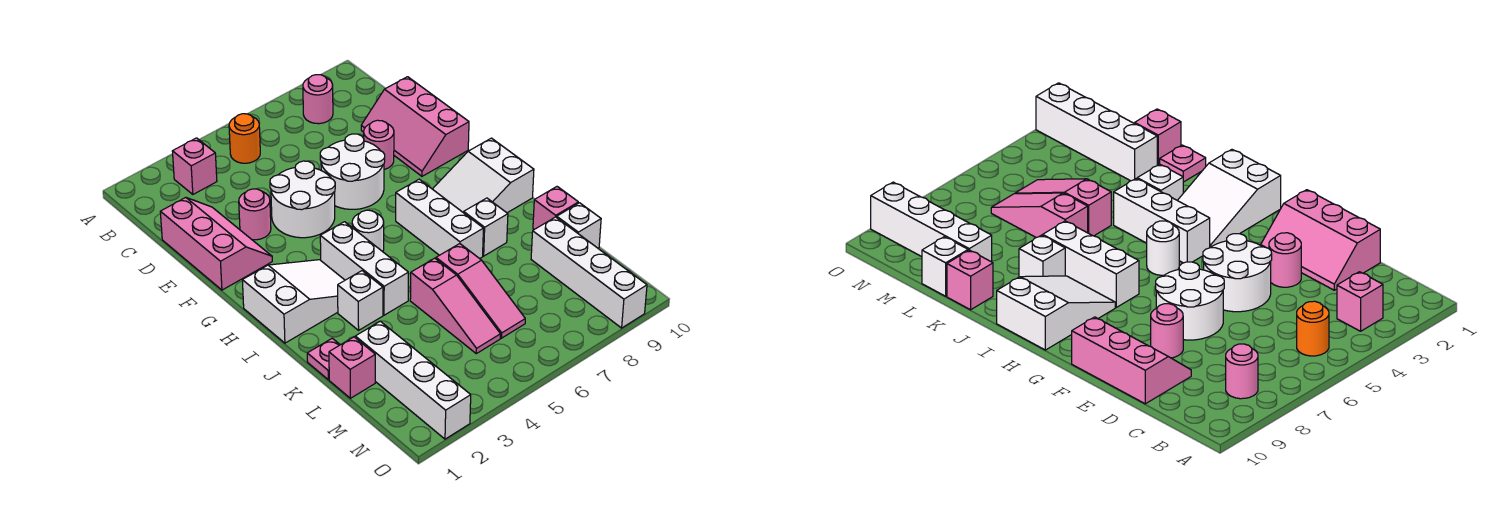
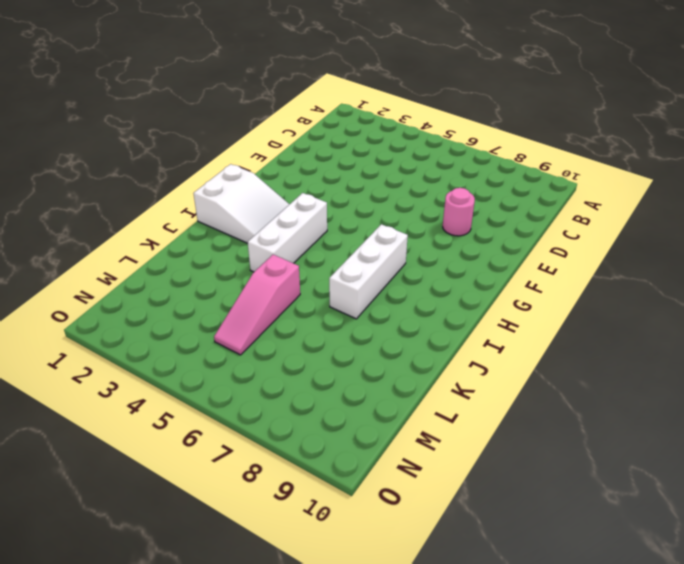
none -> pink 1x1 brick [172,138,217,194]
none -> orange 1x1 round brick [229,114,260,163]
none -> pink 1x1 round brick [303,75,333,124]

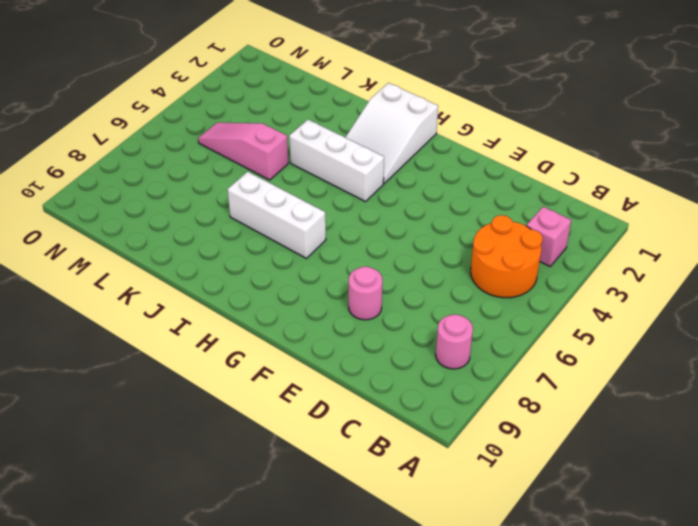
orange 2x2 round brick [471,215,543,298] -> orange 1x1 round brick [229,114,260,163]
none -> pink 2x3 slope [160,197,272,290]
none -> pink 2x3 slope [361,77,469,176]
none -> pink 1x1 round brick [239,189,271,240]

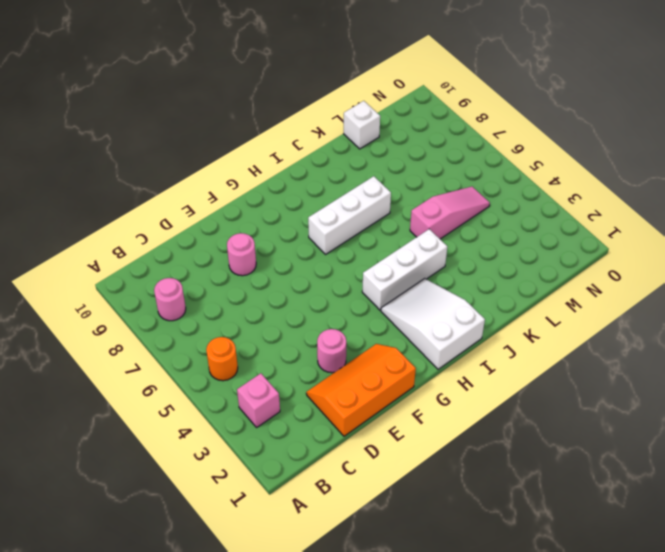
orange 2x3 slope [306,344,416,436] -> pink 2x3 slope [160,197,272,290]
none -> pink 2x3 slope [361,77,469,176]
none -> white 2x2 round brick [270,161,335,238]
none -> white 2x2 round brick [320,134,385,209]

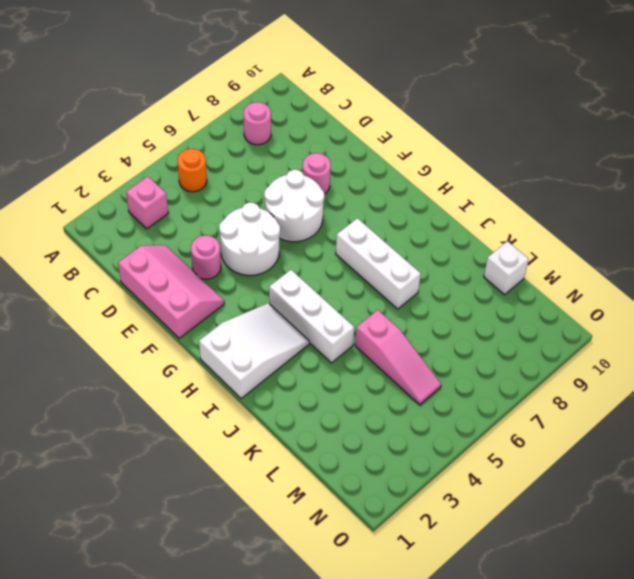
none -> pink 2x3 slope [361,77,469,176]
none -> white 1x1 round brick [352,210,384,252]
none -> white 2x3 slope [433,138,534,213]

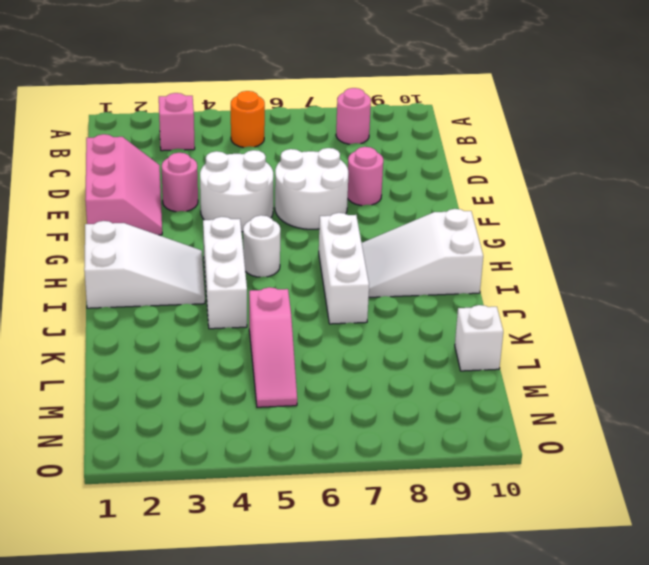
none -> pink 2x3 slope [361,77,469,176]
none -> white 1x1 brick [338,271,383,330]
none -> white 1x1 brick [464,198,508,256]

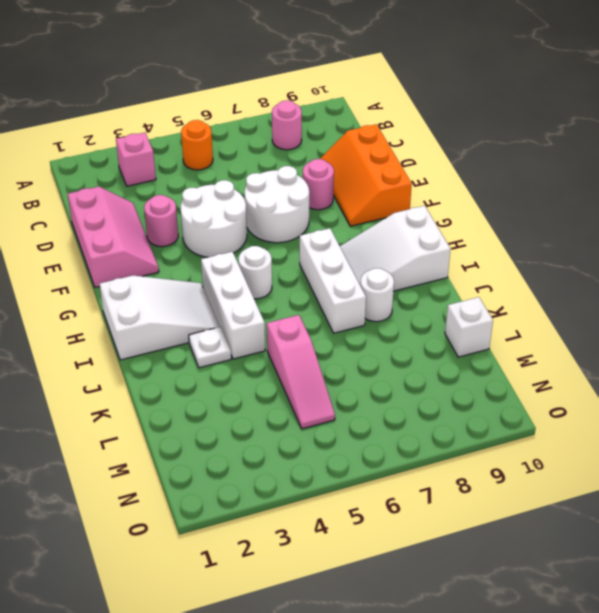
orange 2x3 slope [320,124,412,226] -> pink 2x3 slope [361,77,469,176]
white 1x1 plate [189,327,231,368] -> white 1x1 brick [338,271,383,330]
white 1x1 round brick [360,268,394,322] -> white 1x1 brick [464,198,508,256]
none -> pink 1x1 plate [307,338,340,380]
none -> pink 1x3 slope [436,244,525,338]
none -> pink 1x1 brick [533,187,578,229]

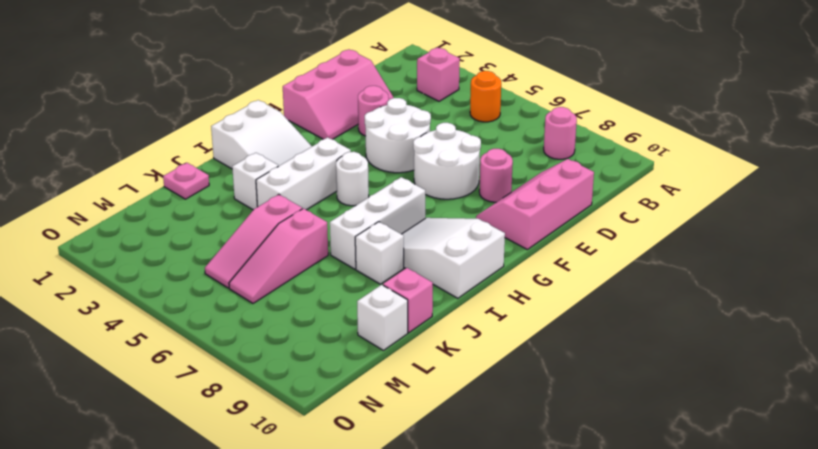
none -> pink 1x1 brick [329,337,375,398]
none -> white 1x4 brick [355,321,471,439]
none -> white 1x4 brick [531,217,647,328]

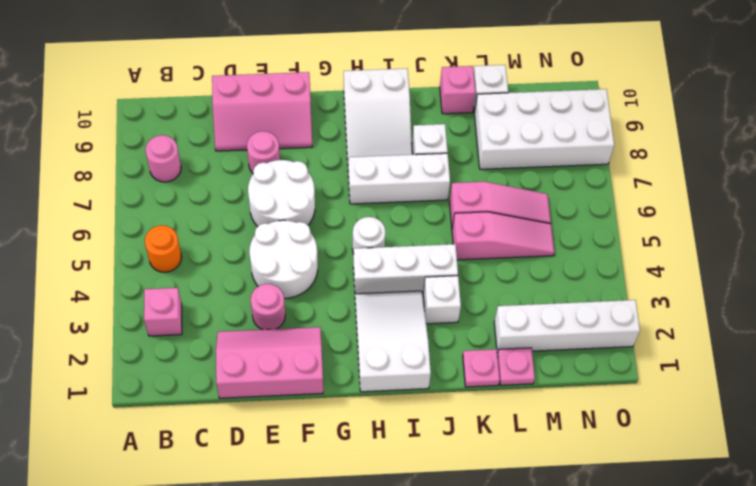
pink 1x1 plate [497,348,535,385] -> pink 1x1 brick [329,337,375,398]
white 2x4 brick [474,89,614,169] -> white 1x4 brick [531,217,647,328]

